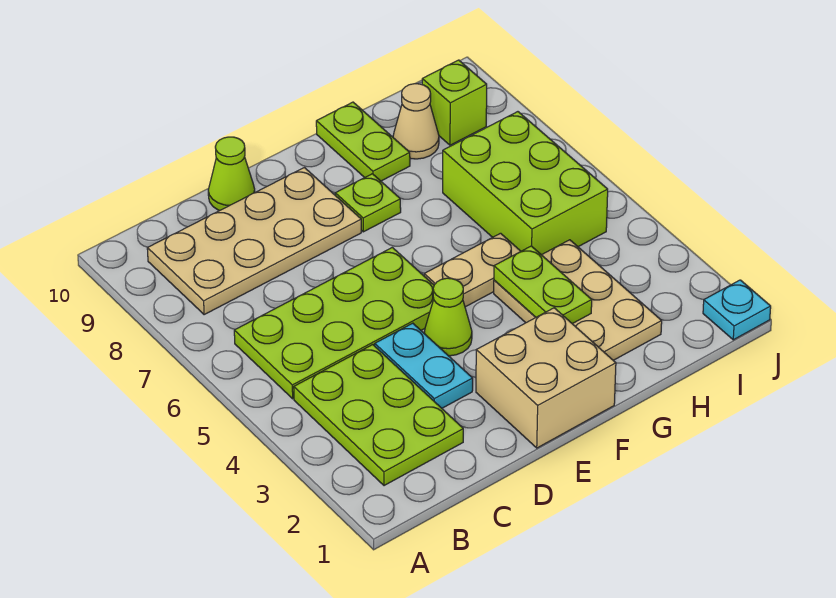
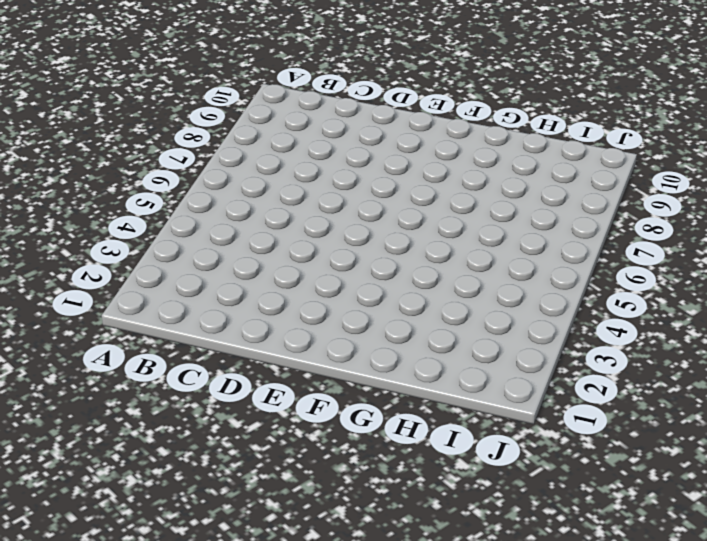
none -> lime 2x3 plate [294,345,463,486]
none -> lime 2x4 plate [234,247,434,399]
none -> tan 2x4 plate [147,168,361,315]

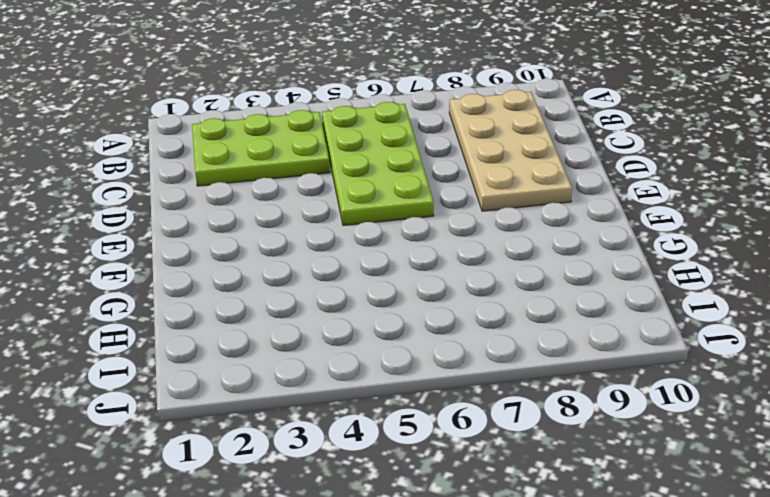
none -> cyan 1x2 plate [375,323,473,408]
none -> lime 1x1 cone [208,137,255,211]
none -> tan 2x2 brick [476,308,616,448]

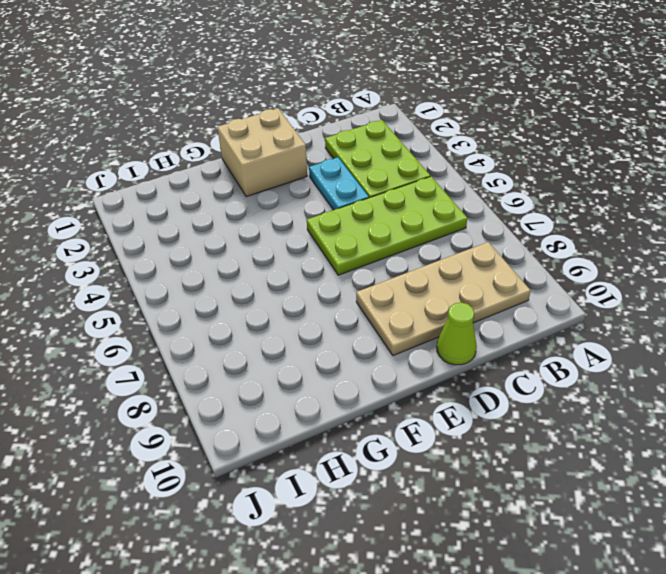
none -> lime 1x1 cone [424,278,472,356]
none -> tan 1x2 plate [424,233,521,307]
none -> lime 1x1 plate [335,174,401,232]

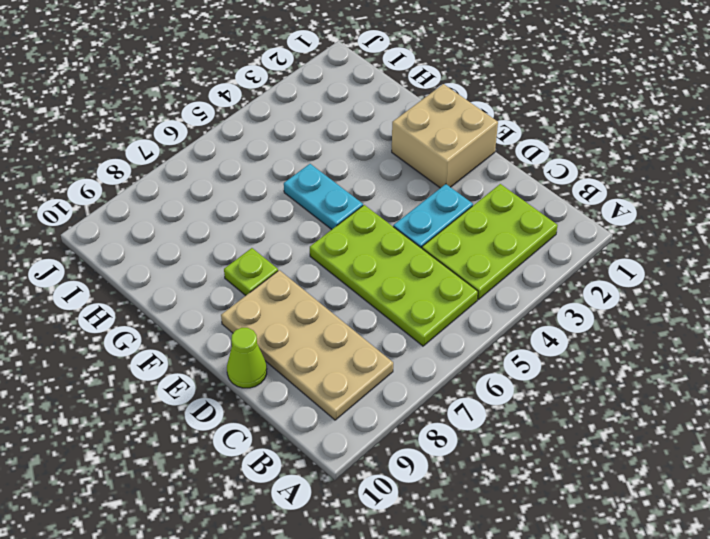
cyan 1x2 plate [284,164,363,230] -> tan 1x2 plate [424,233,521,307]
none -> lime 1x1 cone [424,278,472,356]
none -> tan 2x3 plate [494,240,662,360]
none -> lime 1x2 plate [316,102,410,181]

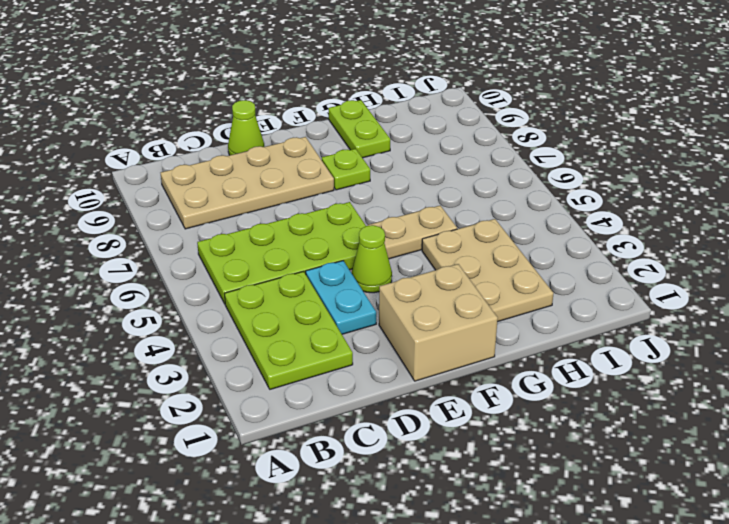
none -> lime 2x3 brick [443,112,608,255]
none -> tan 1x1 cone [393,84,439,159]
none -> lime 1x1 brick [422,60,487,145]

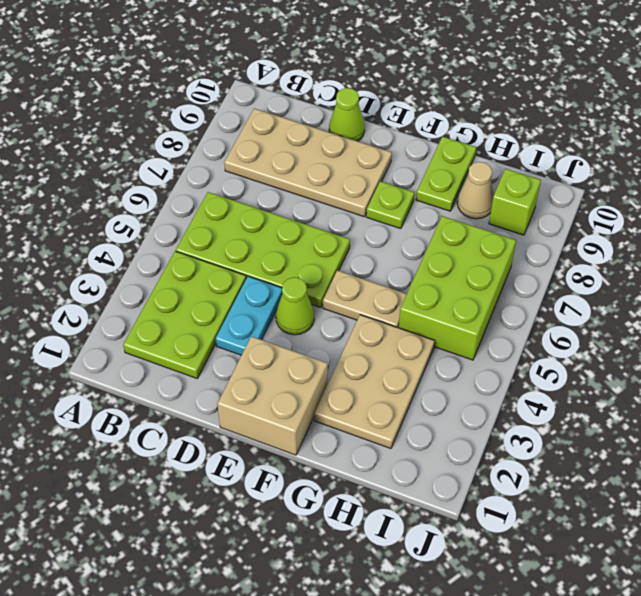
none -> cyan 1x1 plate [703,280,771,340]
none -> lime 1x2 plate [494,246,592,324]

